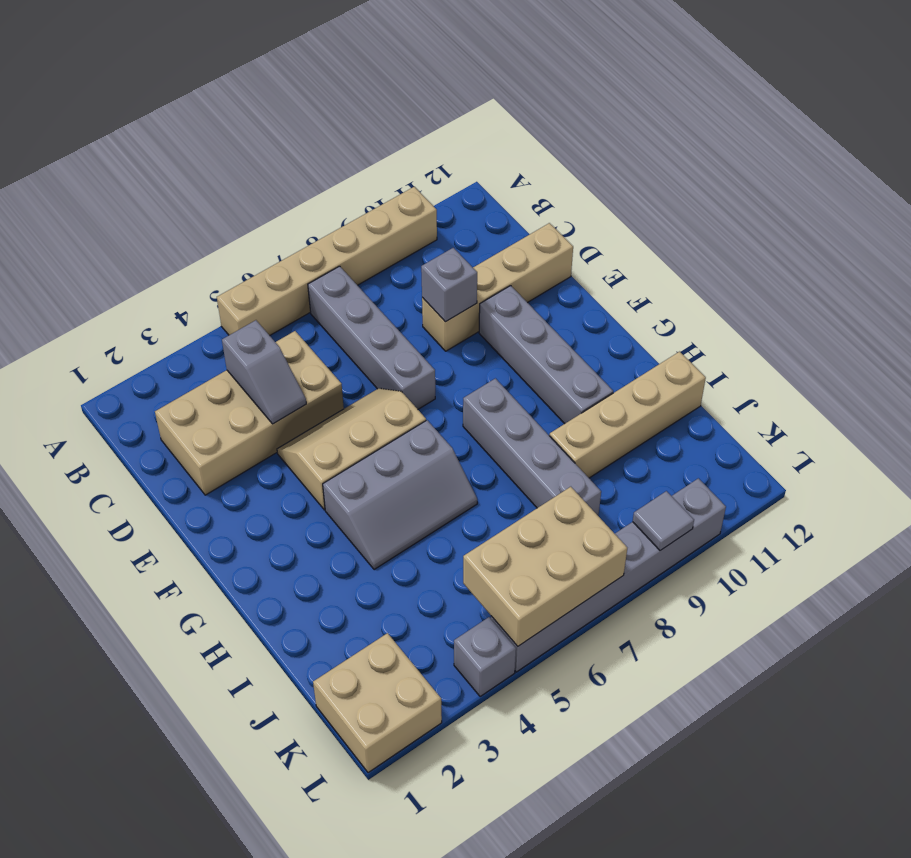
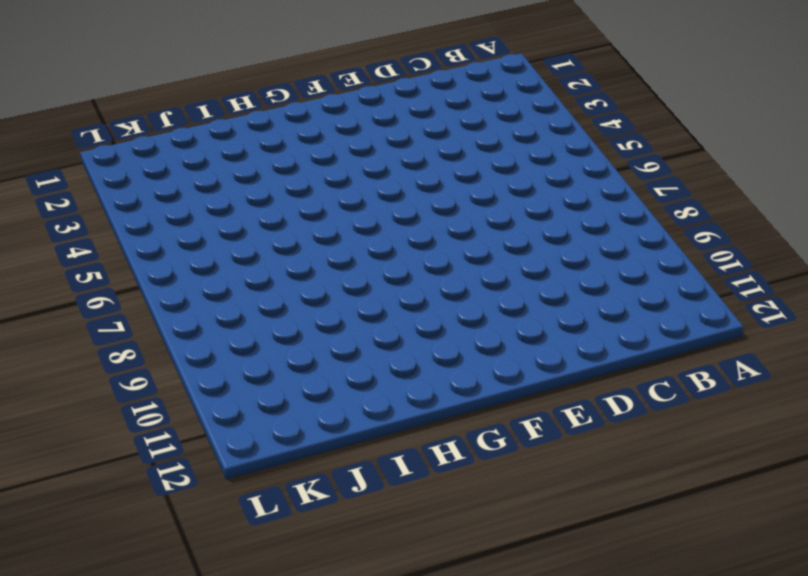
none -> tan 1x6 brick [217,187,437,335]
none -> grey 1x4 brick [308,266,435,409]
none -> tan 2x4 brick [155,331,344,495]

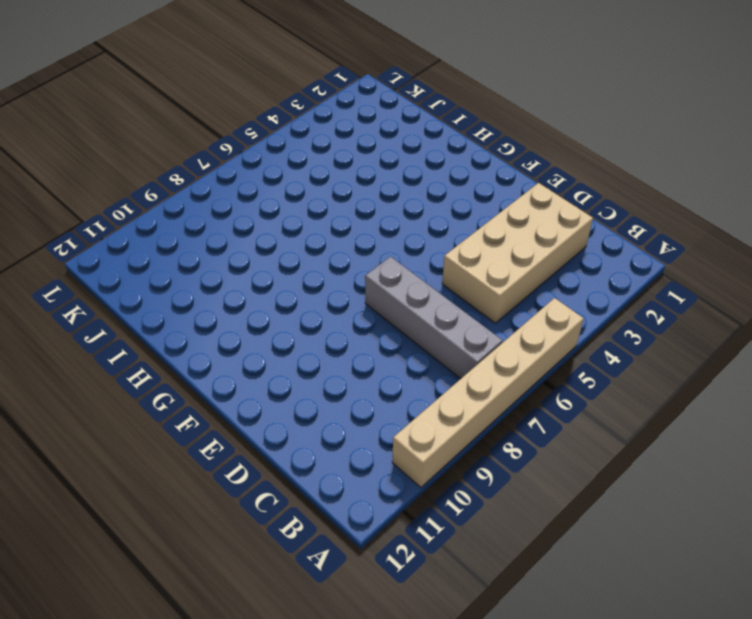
none -> tan 1x4 brick [422,223,573,351]
none -> tan 2x3 slope [277,388,426,510]
none -> grey 1x4 brick [479,286,613,424]

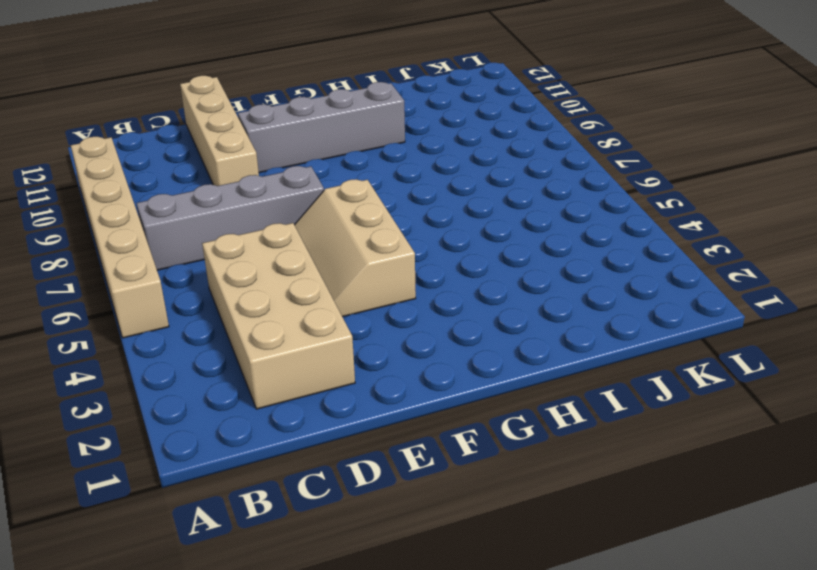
none -> grey 2x3 slope [323,420,477,570]
none -> grey 1x4 brick [463,378,601,516]
none -> tan 1x4 brick [549,352,706,478]

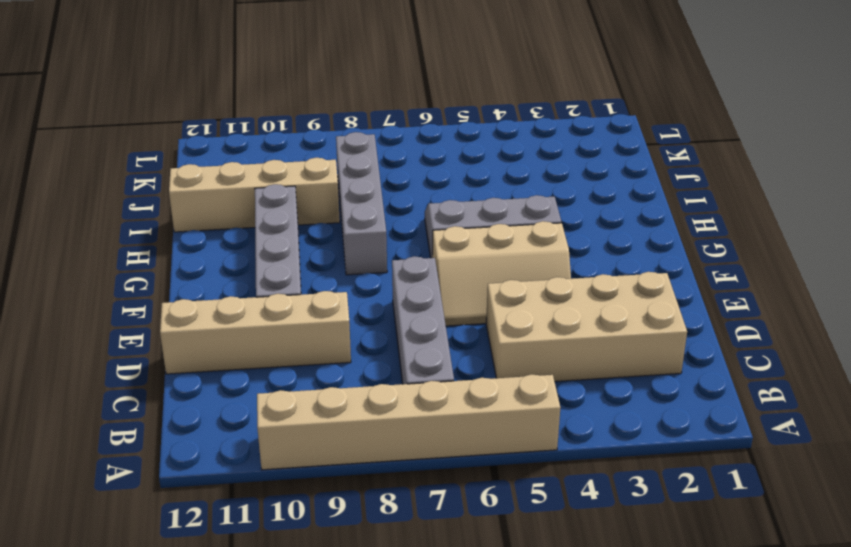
none -> tan 2x2 brick [313,633,442,773]
none -> grey 1x1 brick [454,617,516,697]
none -> grey 1x6 brick [491,478,726,672]

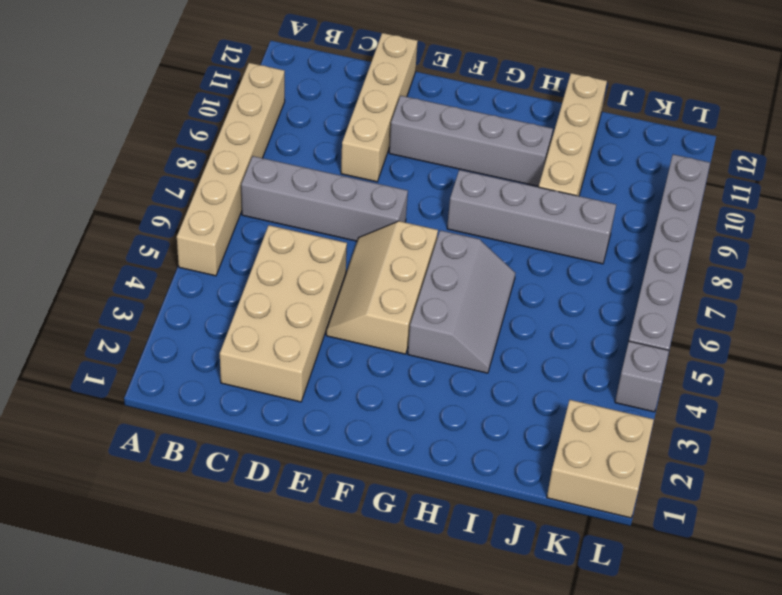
none -> grey 1x2 slope [222,320,306,424]
none -> grey 1x1 brick [421,248,477,322]
none -> tan 2x3 brick [463,487,627,646]

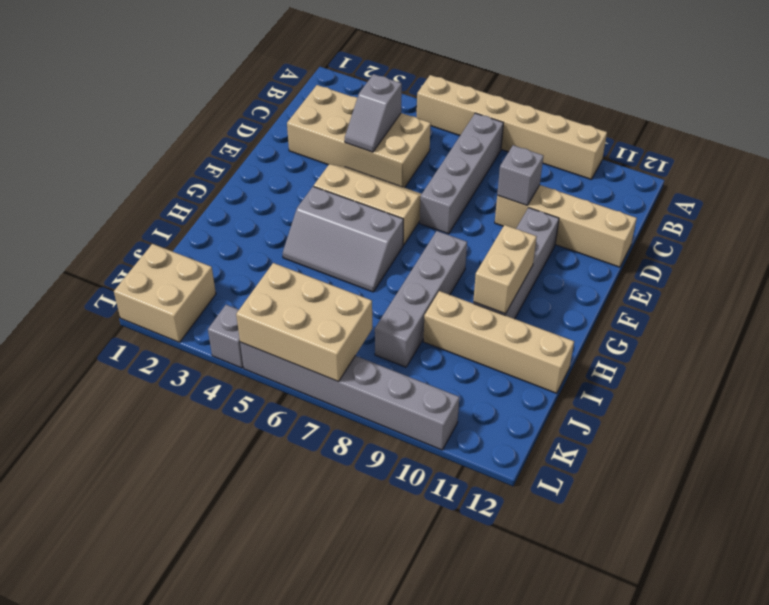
tan 1x2 brick [473,225,537,314] -> none
none -> grey 1x1 tile [633,491,694,551]

